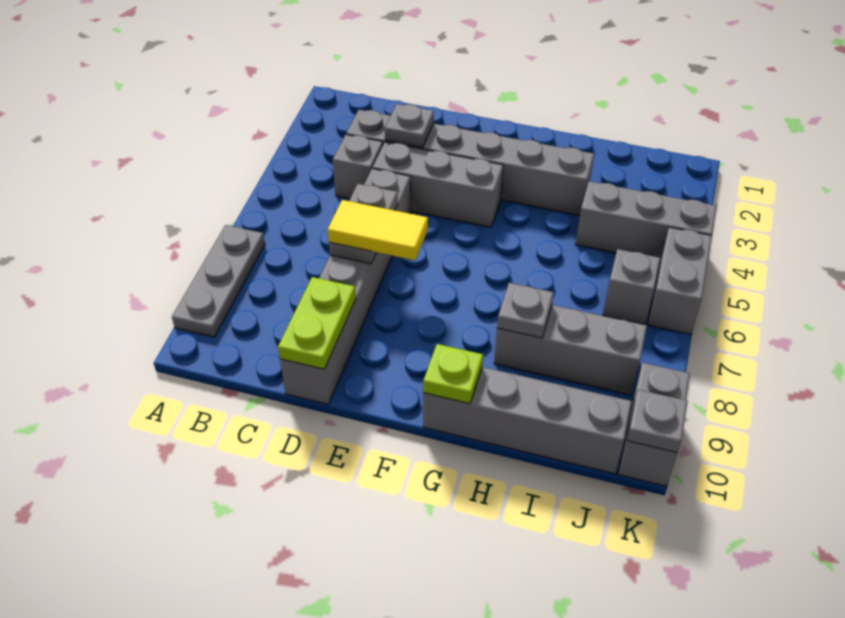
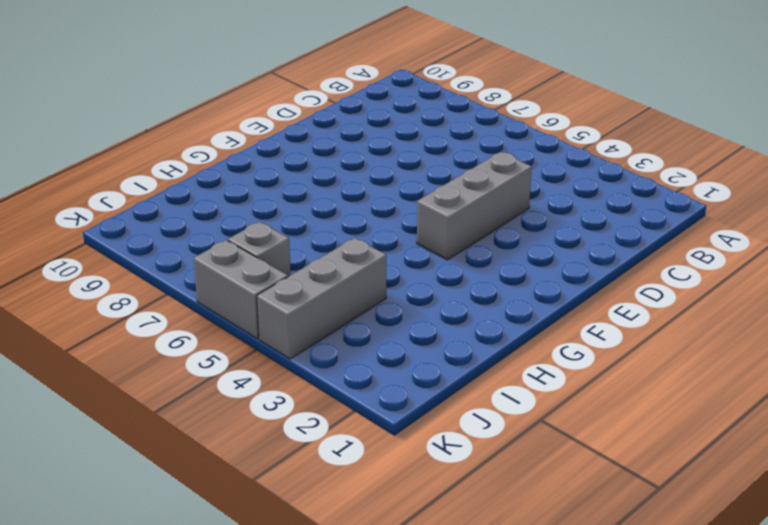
none -> grey 1x3 plate [172,225,265,337]
none -> grey 1x6 brick [346,110,594,216]
none -> grey 1x1 brick [333,135,383,199]

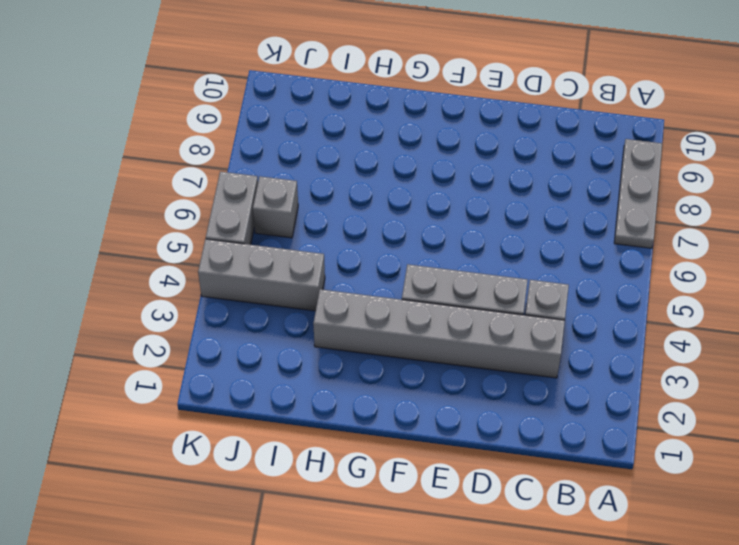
none -> grey 1x6 brick [280,169,411,404]
none -> grey 1x4 brick [423,367,632,474]
none -> grey 1x3 brick [494,305,647,395]

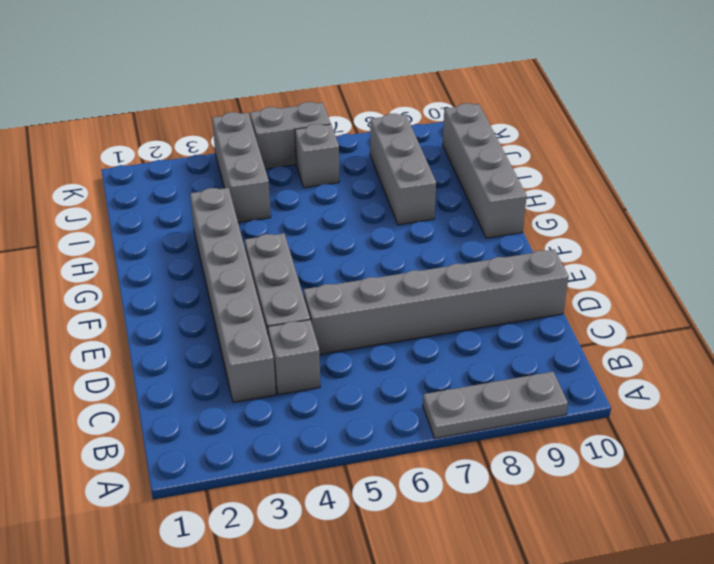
none -> grey 1x2 brick [618,363,690,486]
none -> grey 1x1 plate [385,104,434,148]
none -> grey 1x2 plate [329,184,398,264]

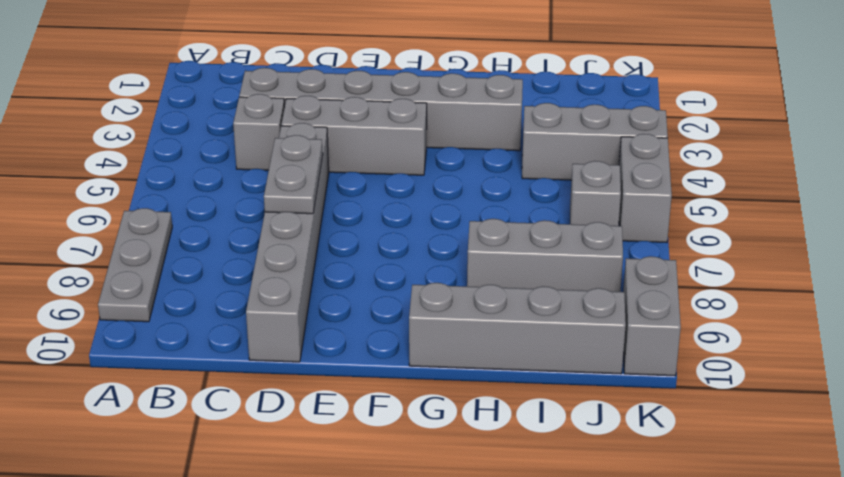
none -> grey 1x1 plate [385,104,434,148]
none -> lime 1x2 plate [278,277,356,369]
none -> lime 1x1 plate [423,344,483,404]

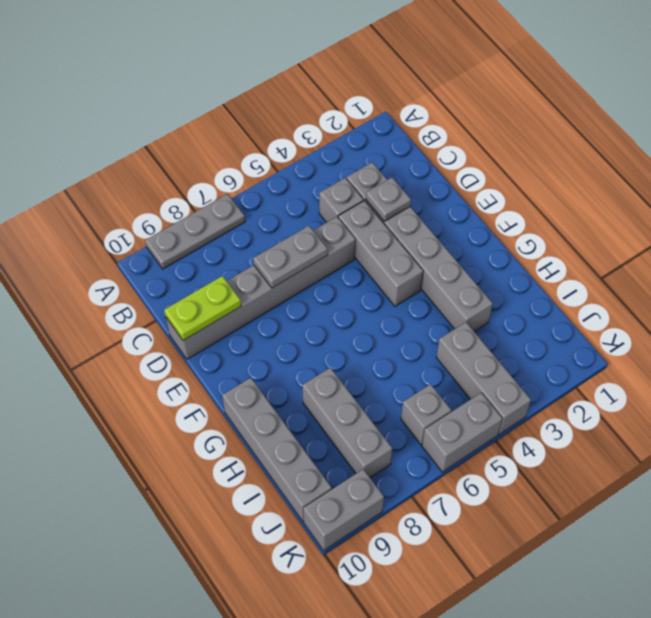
none -> lime 1x1 plate [423,344,483,404]
none -> grey 1x1 plate [497,283,554,338]
none -> grey 1x1 plate [627,390,688,453]

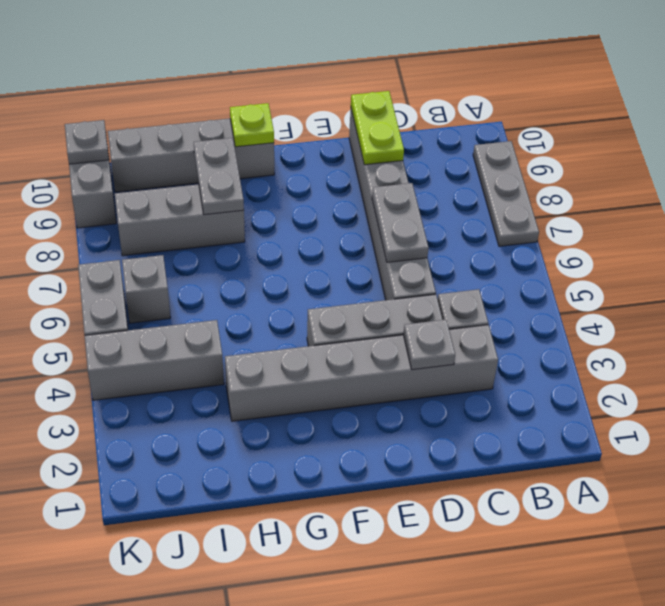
grey 1x2 plate [194,138,244,215] -> grey 1x1 plate [497,283,554,338]
none -> yellow 1x2 tile [327,200,428,260]

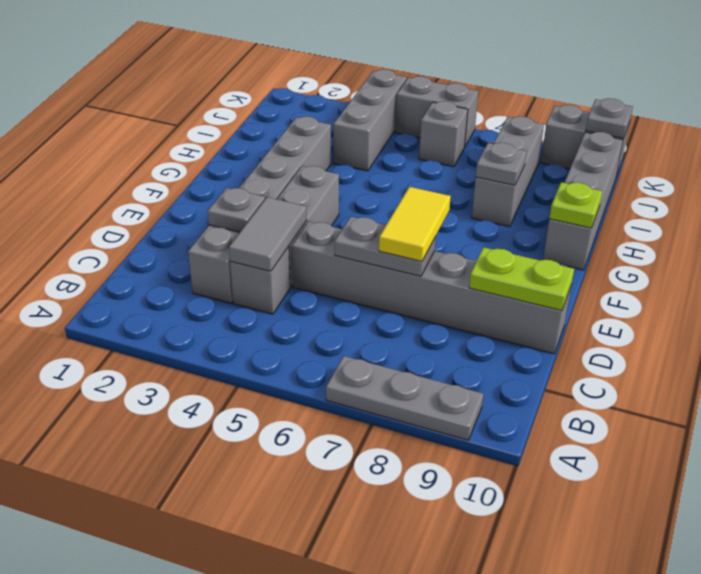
grey 1x2 tile [229,197,307,271] -> none

